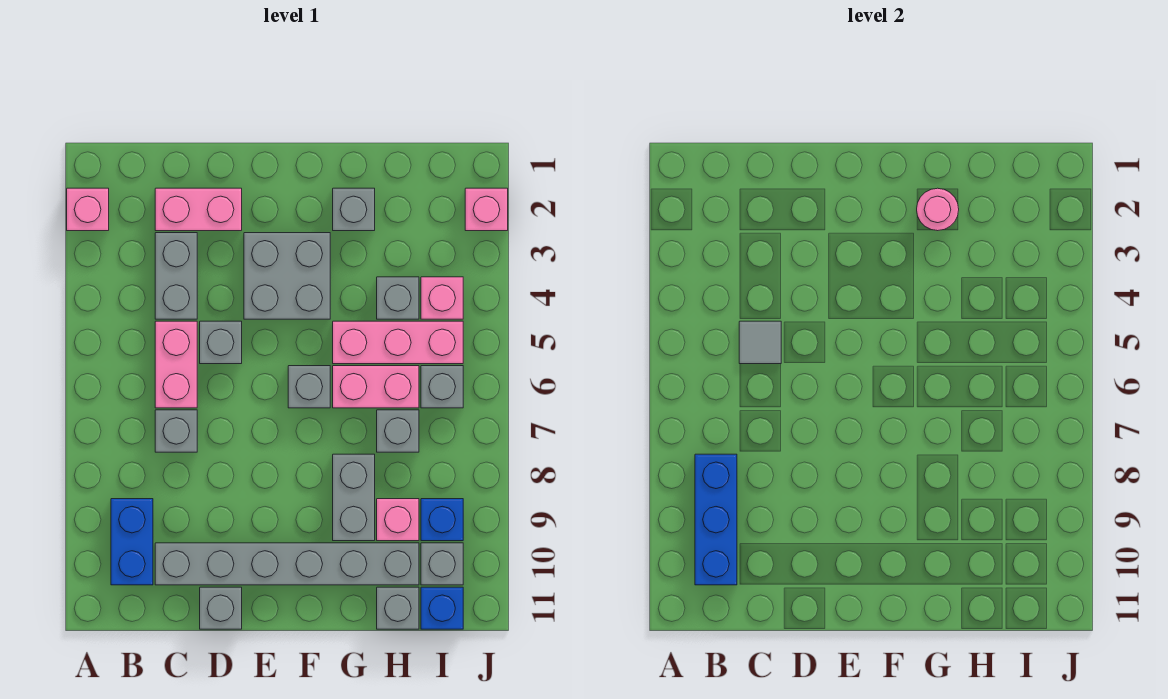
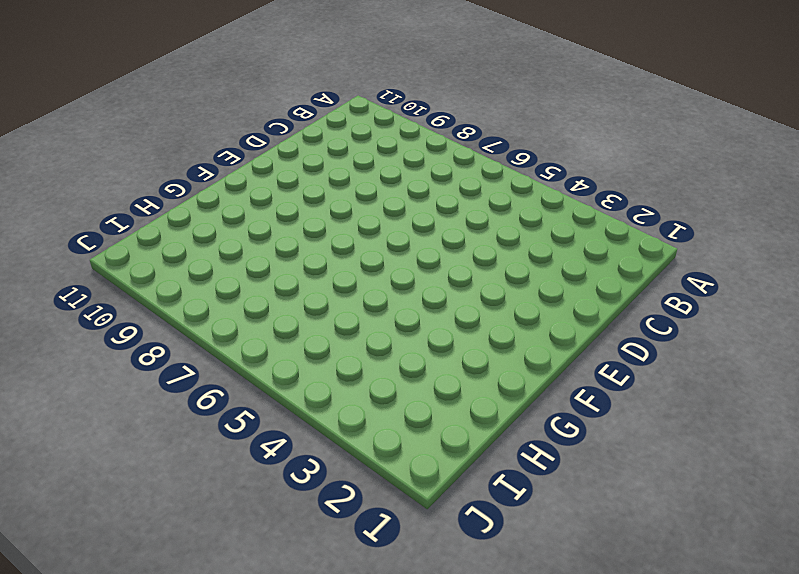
none -> pink 1x1 brick [67,188,109,231]
none -> blue 1x2 brick [111,499,153,585]
none -> pink 1x2 brick [155,188,242,231]

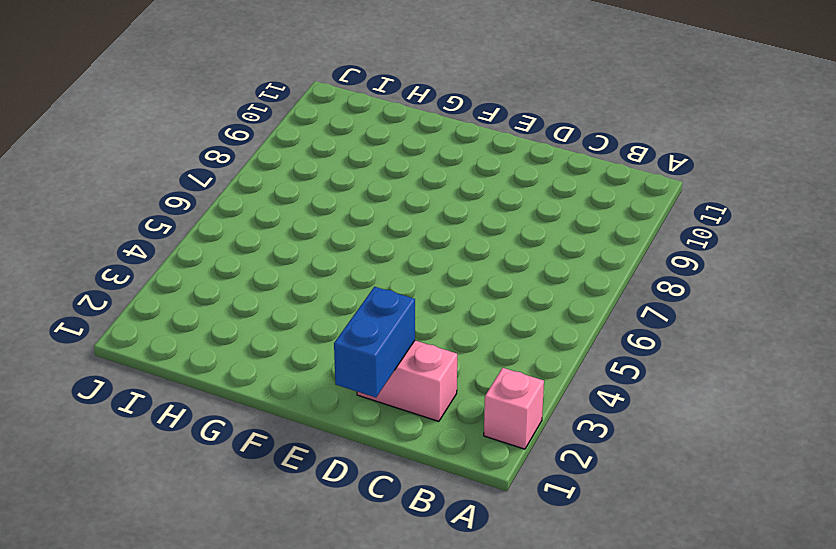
blue 1x2 brick [334,287,415,397] -> blue 1x2 brick moved to [111,499,153,585]
none -> grey 1x2 brick [155,233,197,319]
none -> pink 1x2 brick [155,321,197,408]
none -> grey 1x1 brick [155,410,197,452]

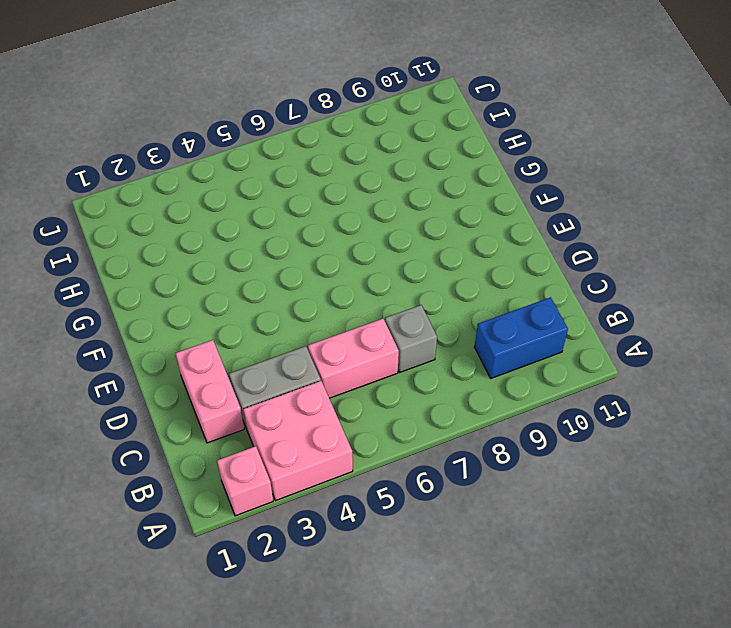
pink 2x2 brick [243,381,353,500] -> none
none -> grey 1x6 brick [155,543,419,585]
none -> grey 1x1 brick [200,321,242,364]
none -> grey 1x1 brick [200,587,242,629]

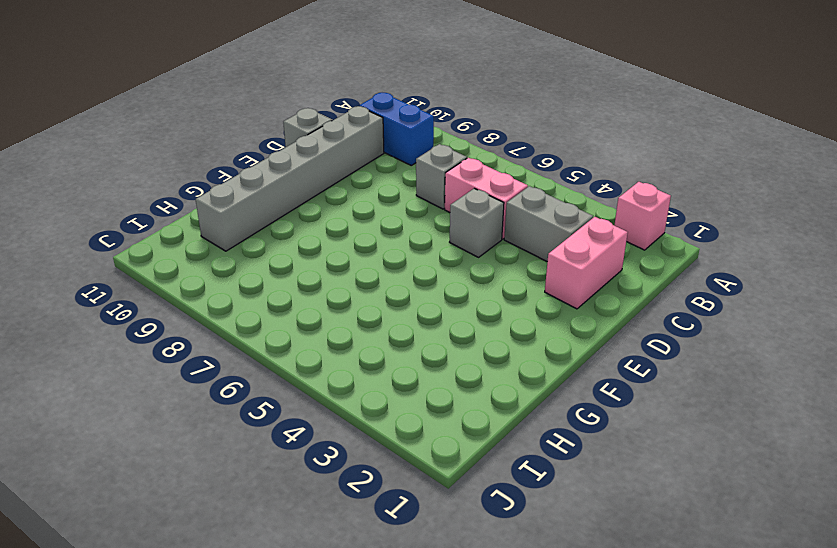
none -> grey 2x2 brick [244,233,330,319]
none -> grey 1x1 brick [288,366,330,408]
none -> grey 1x1 brick [333,188,375,231]

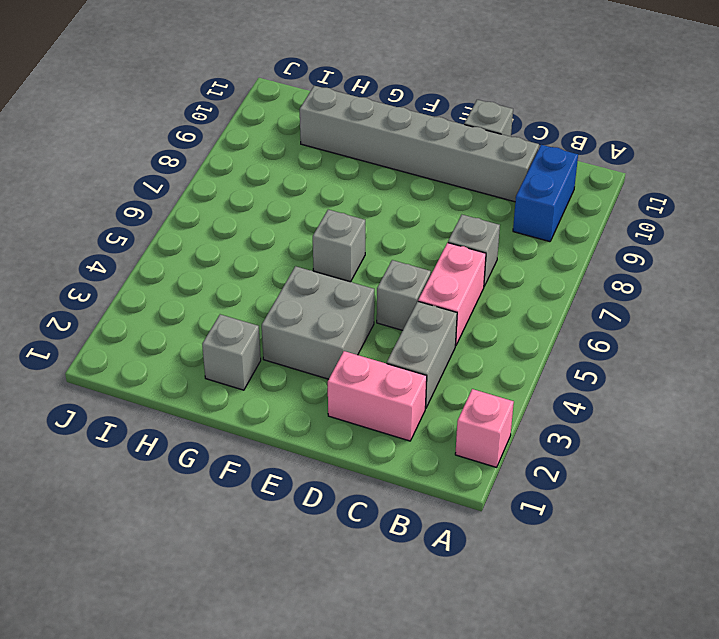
none -> pink 1x3 brick [333,321,463,364]
none -> pink 1x2 brick [333,366,419,408]
none -> grey 1x2 brick [333,454,375,541]

